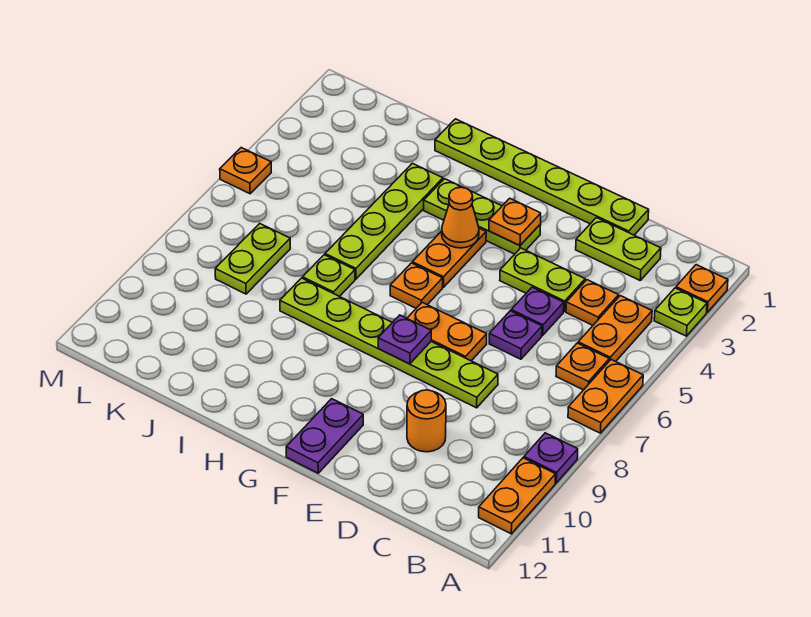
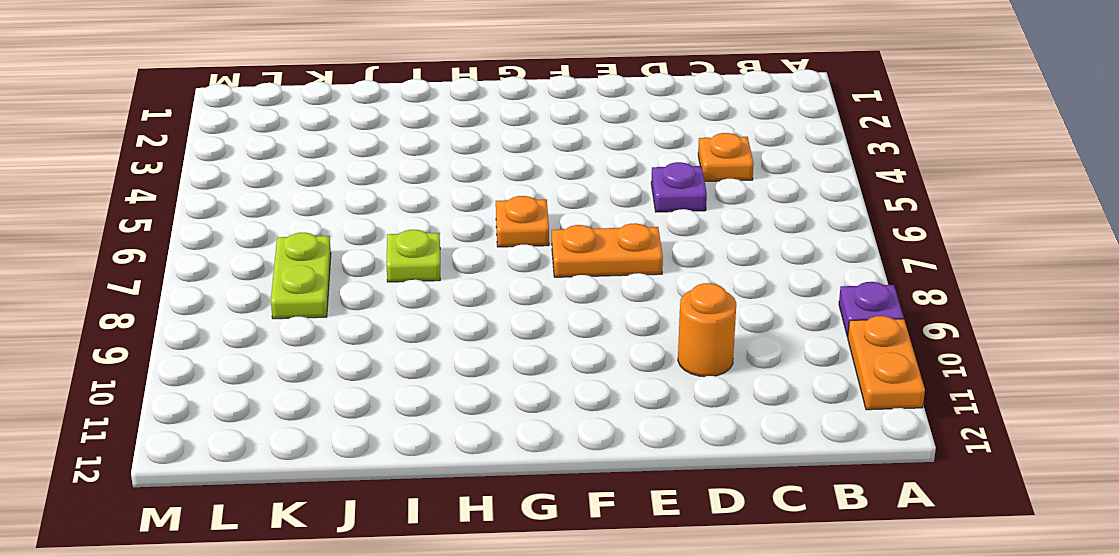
none -> orange 1x1 plate [676,265,728,312]
none -> lime 1x1 plate [654,288,707,336]
none -> orange 1x2 plate [568,360,643,433]

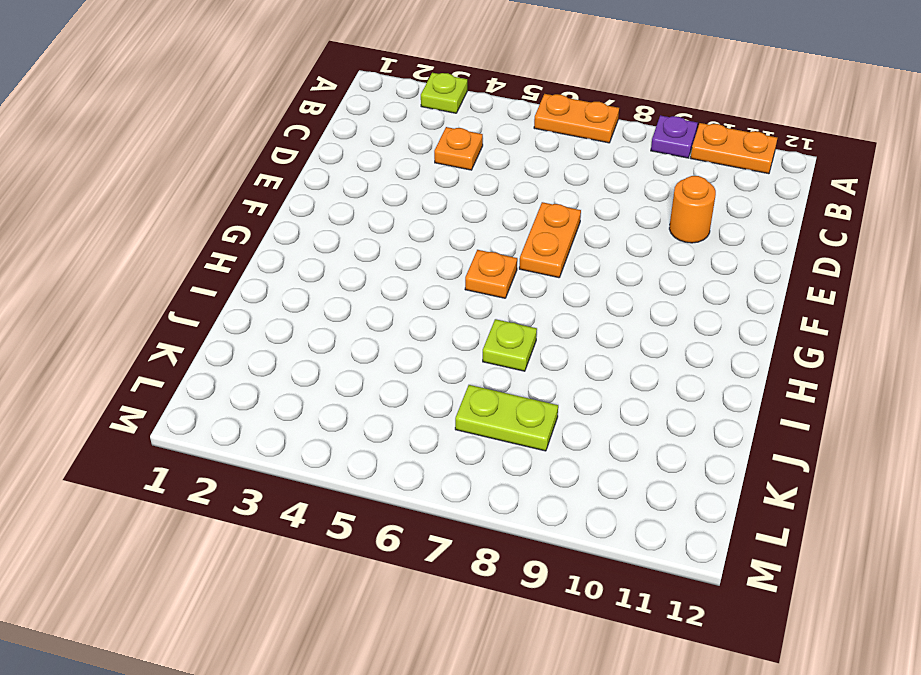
none -> orange 1x1 plate [676,265,728,312]
none -> orange 1x2 plate [578,296,652,362]
none -> orange 1x1 plate [556,343,609,390]

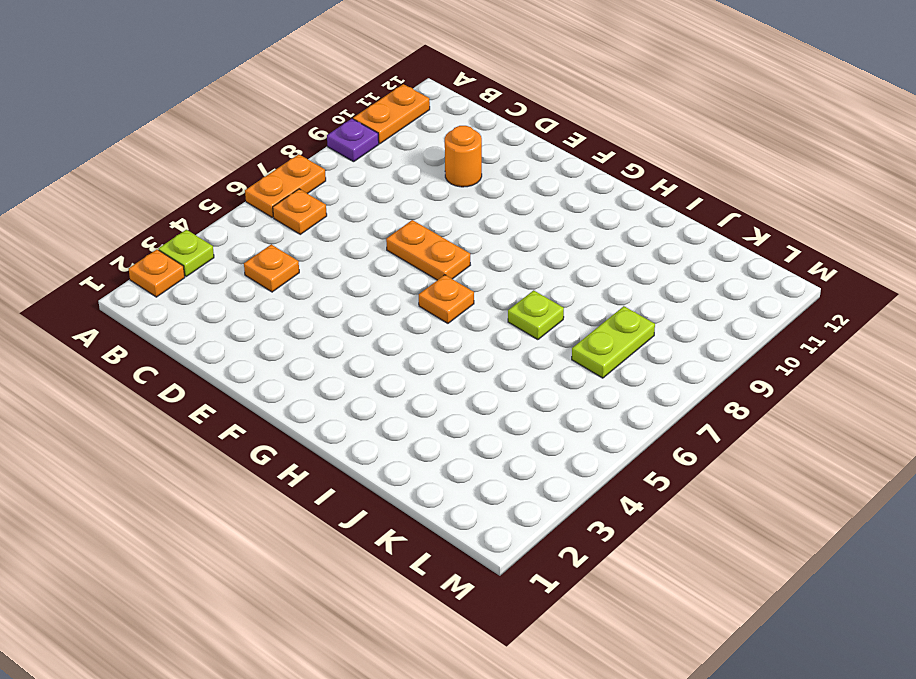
none -> orange 1x2 plate [578,296,652,362]
none -> lime 1x2 plate [576,218,661,280]
none -> lime 1x6 plate [435,119,649,235]

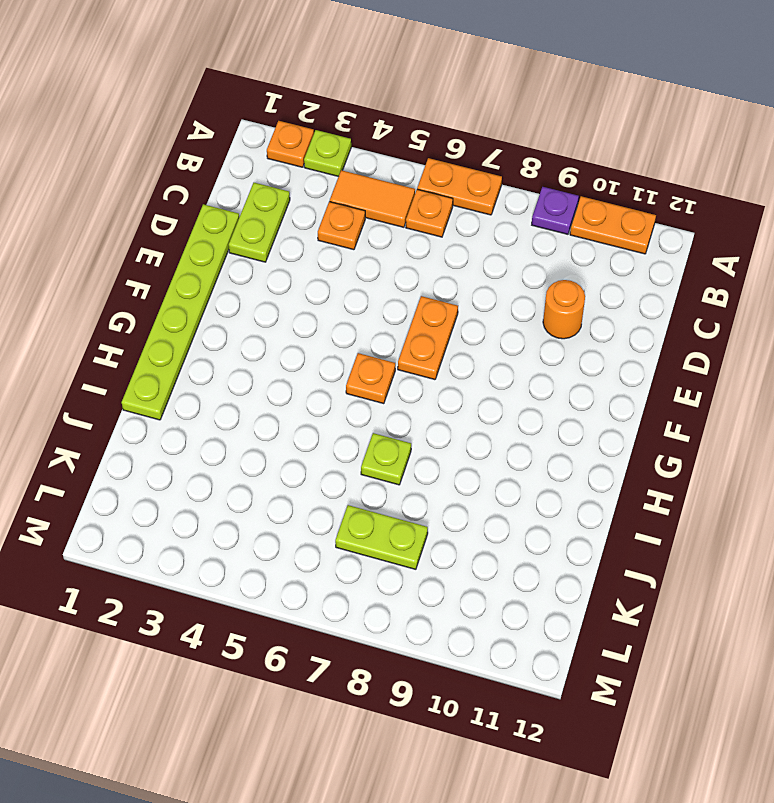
orange 1x2 tile [330,170,415,227] -> orange 1x2 plate [578,296,652,362]
none -> lime 1x2 plate [500,248,585,311]
none -> purple 1x1 plate [511,287,564,335]
none -> purple 1x1 plate [489,311,542,359]

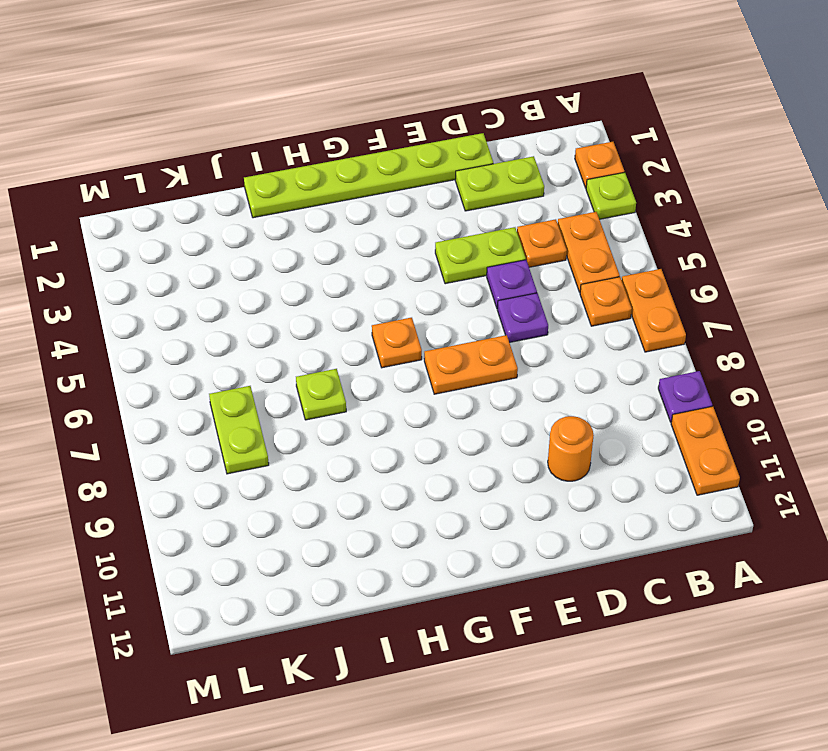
none -> lime 1x6 plate [280,278,498,408]
none -> lime 1x3 plate [424,179,541,254]
none -> purple 1x2 plate [286,399,363,473]

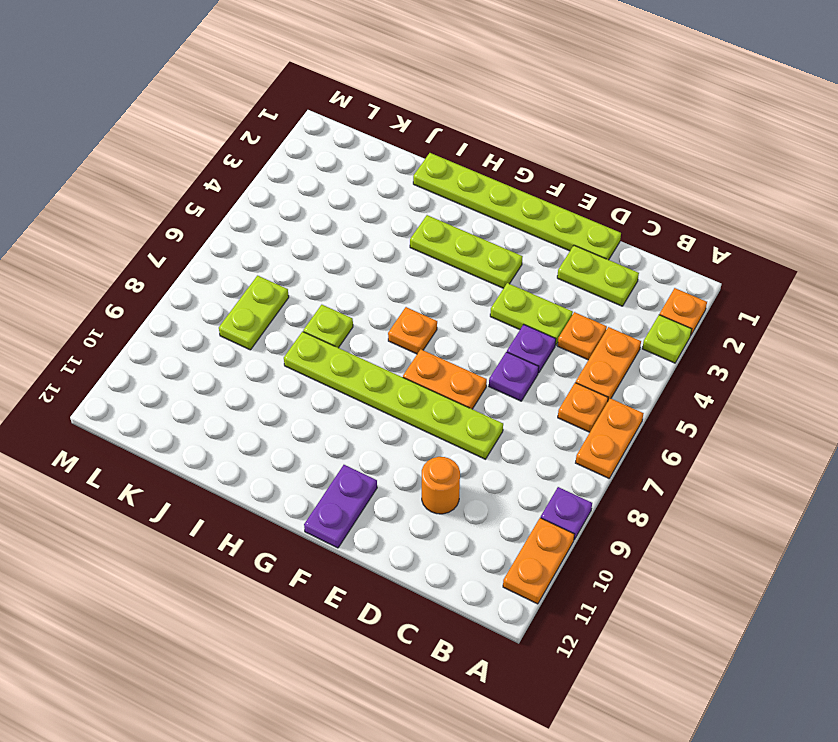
none -> orange 1x2 plate [412,228,486,287]
none -> lime 1x4 plate [325,163,443,279]
none -> orange 1x1 plate [220,148,271,194]

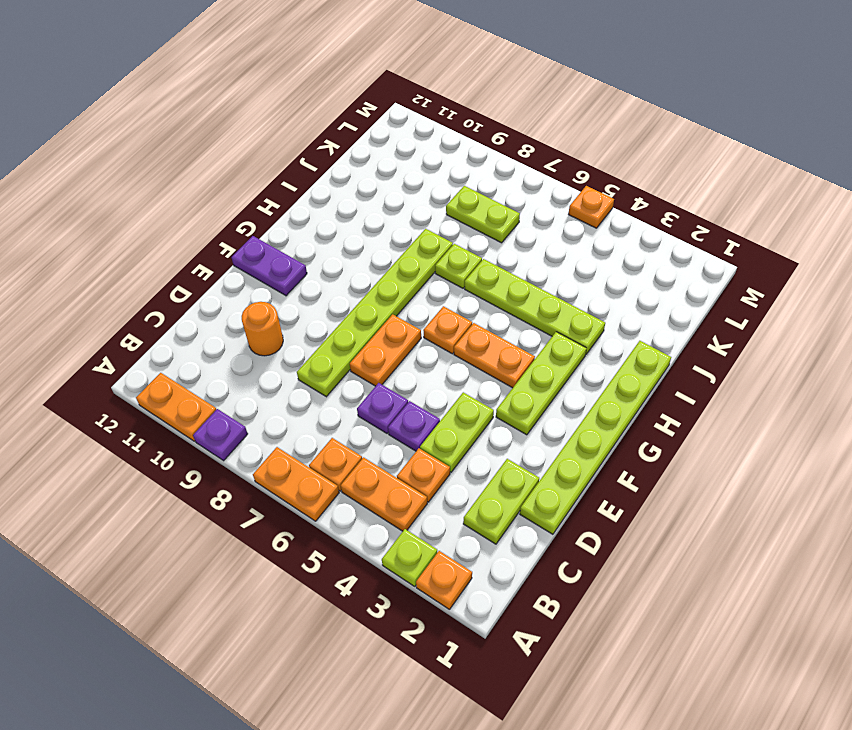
none -> orange 1x1 plate [489,198,541,246]
none -> purple 1x1 plate [378,315,431,364]
none -> orange 1x1 cone [442,187,479,248]

